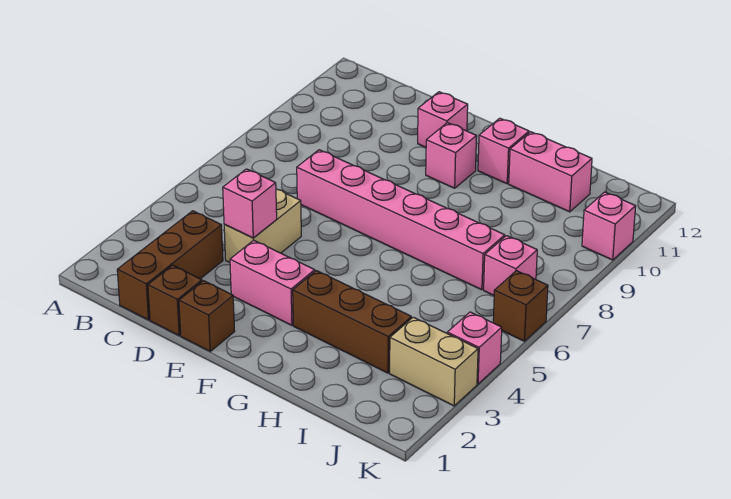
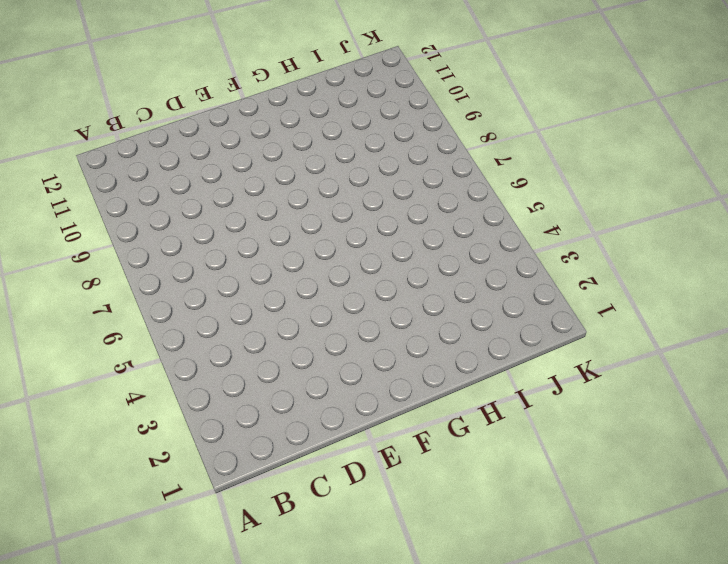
none -> brown 1x3 brick [117,211,223,320]
none -> brown 1x1 brick [148,265,202,335]
none -> tan 1x2 brick [224,189,301,262]

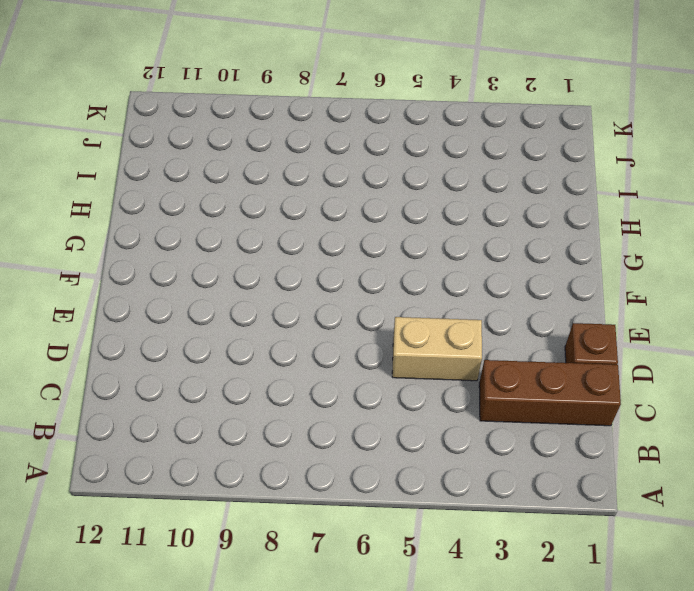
none -> pink 1x6 brick [297,150,505,290]
none -> brown 1x1 brick [179,281,235,351]
none -> pink 1x2 brick [230,240,315,325]

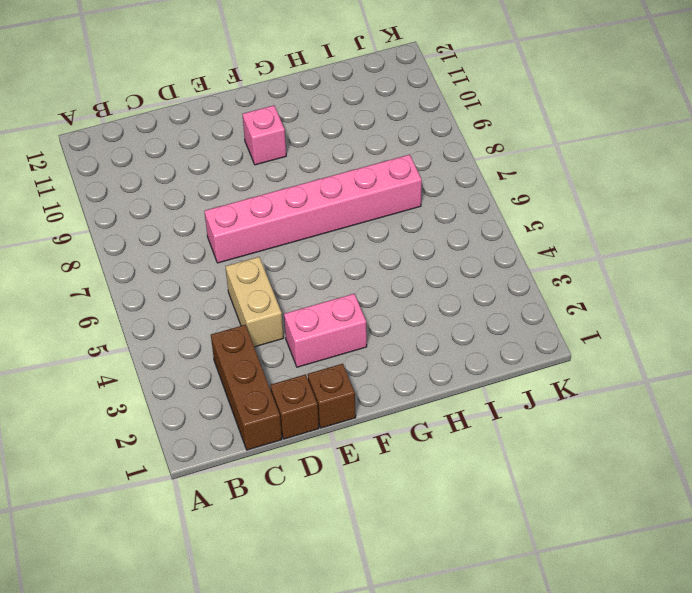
none -> pink 1x1 brick [418,92,468,147]
none -> brown 1x3 brick [293,271,411,373]
none -> pink 1x1 brick [478,118,529,184]

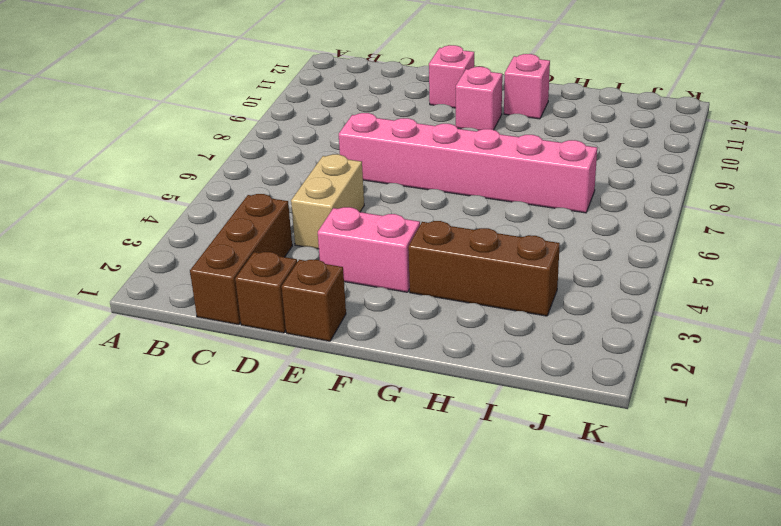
none -> pink 1x2 brick [509,132,592,212]
none -> tan 1x2 brick [390,317,478,406]
none -> pink 1x1 brick [484,236,537,295]

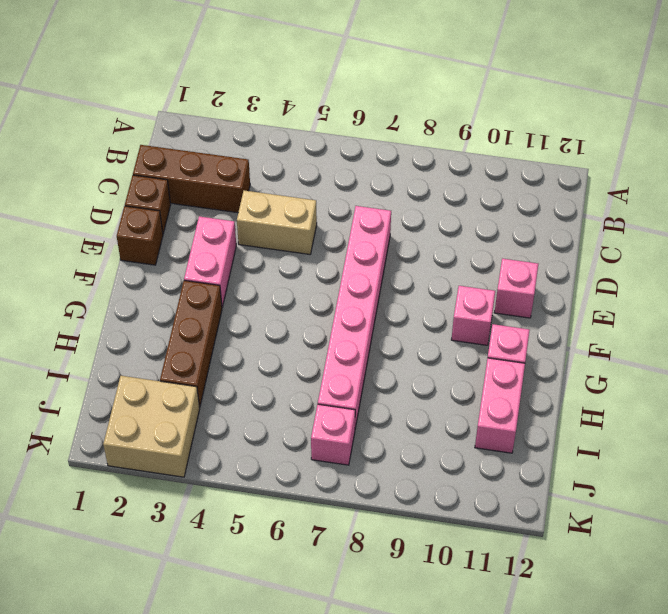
tan 2x2 brick [103,376,200,477] -> tan 1x2 brick [390,317,478,406]
none -> pink 1x1 brick [447,312,502,384]
none -> brown 1x1 brick [493,271,548,341]
none -> pink 1x1 brick [582,192,636,260]

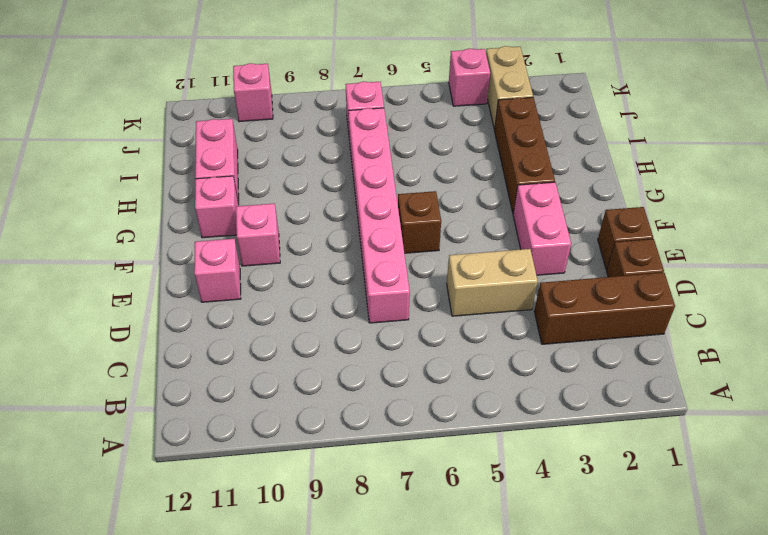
brown 1x1 brick [398,191,441,253] -> brown 1x1 brick moved to [493,271,548,341]
none -> pink 1x1 brick [223,169,277,238]

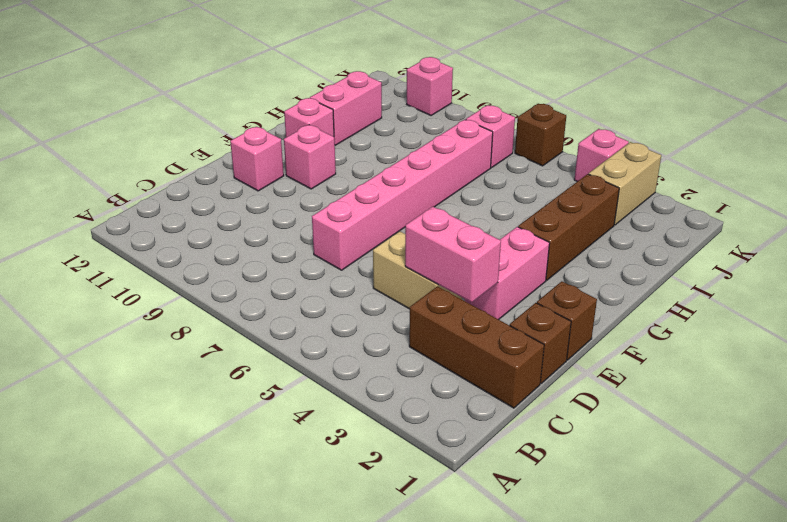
pink 1x2 brick [405,207,501,303] -> pink 1x1 brick [223,169,277,238]

